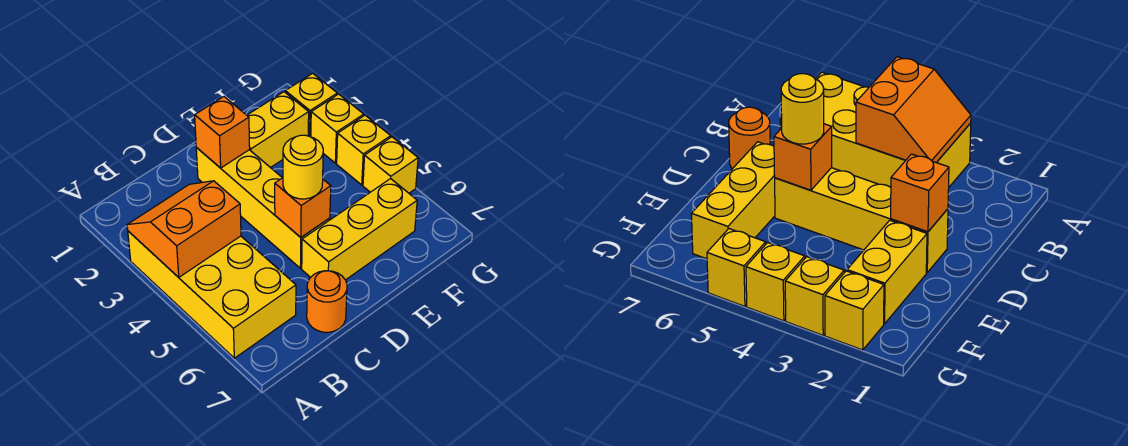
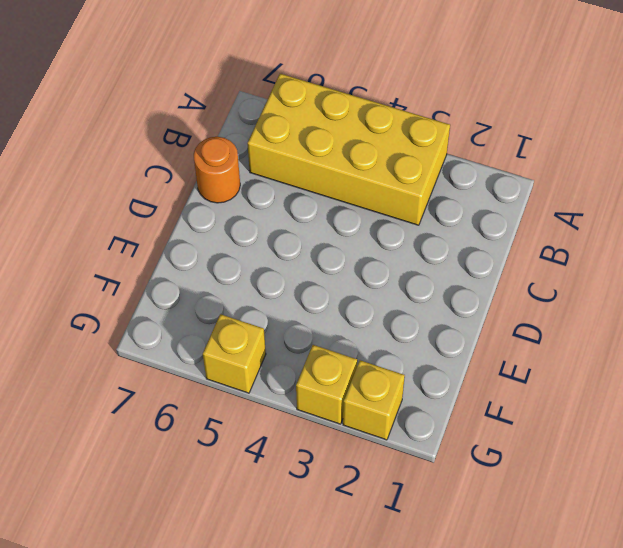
none -> yellow 1x4 brick [196,148,330,268]
none -> yellow 1x3 brick [302,179,417,280]
none -> yellow 1x2 brick [247,92,309,168]

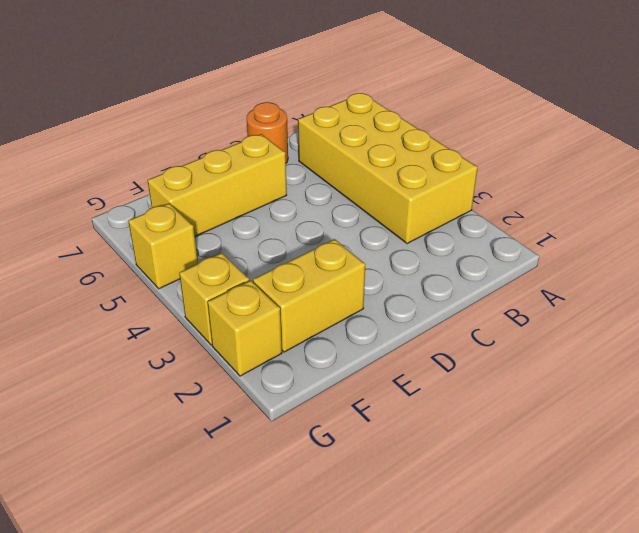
none -> yellow 1x4 brick [196,148,330,268]
none -> yellow 1x1 brick [337,115,391,185]
none -> orange 2x2 slope [127,181,241,277]

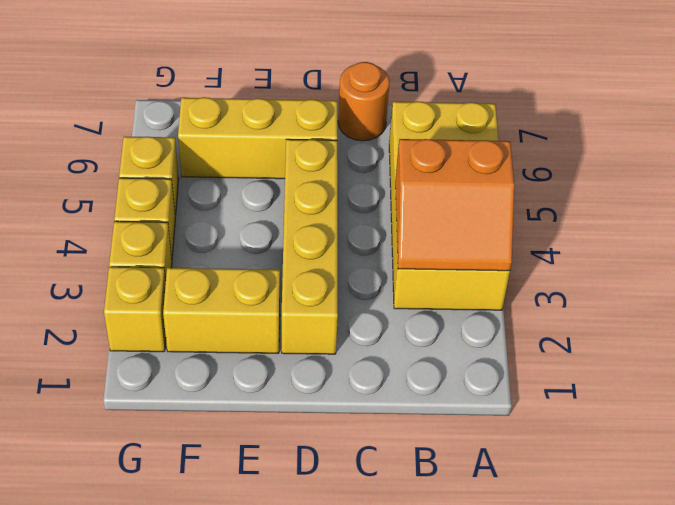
none -> orange 1x1 brick [195,97,250,168]
none -> orange 1x1 brick [275,178,331,237]
none -> yellow 1x1 round brick [283,135,323,199]

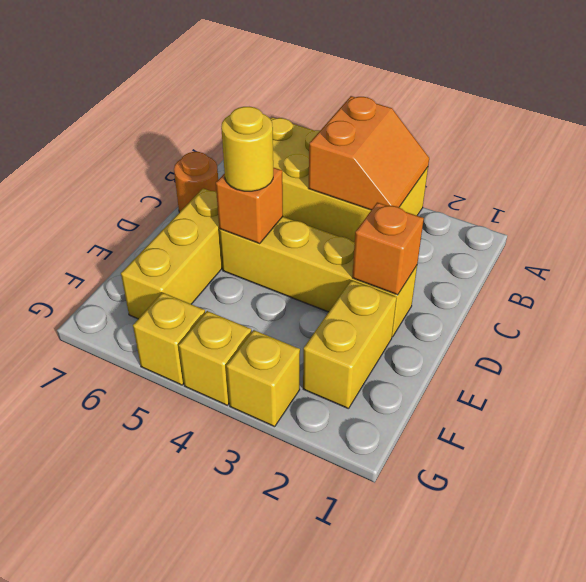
none -> yellow 1x1 brick [285,73,337,137]

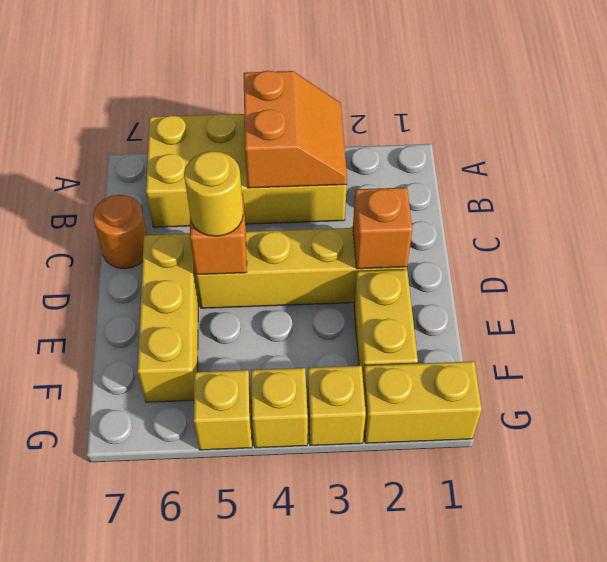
yellow 1x2 brick [363,361,482,443] -> yellow 1x1 brick [285,73,337,137]

